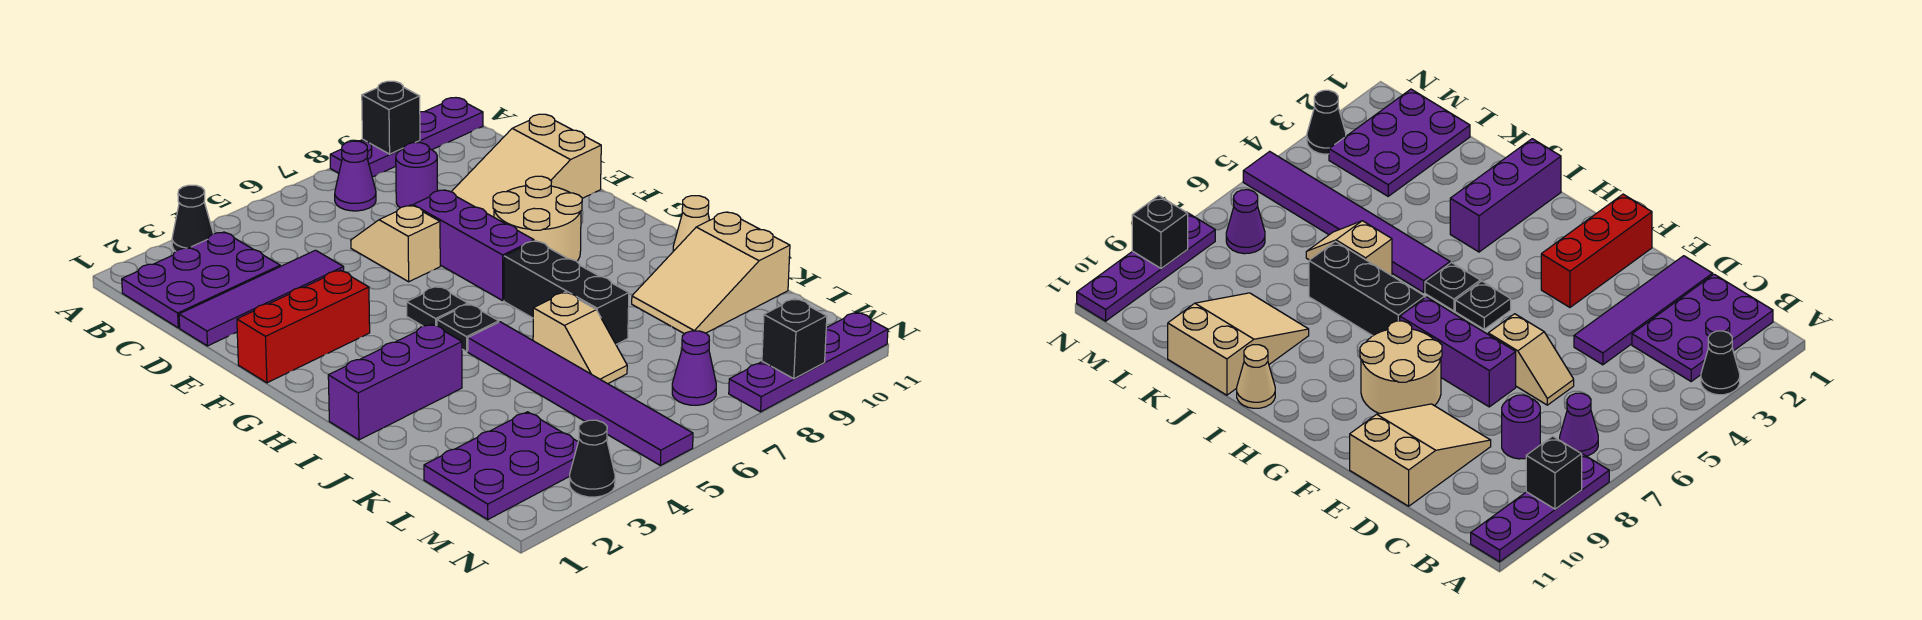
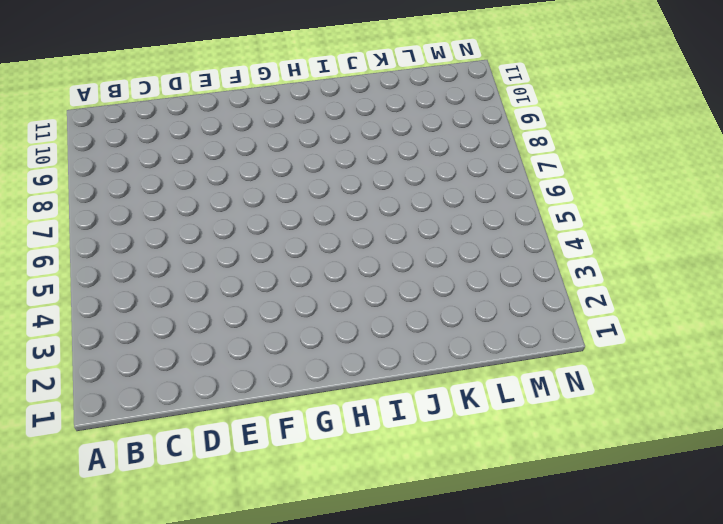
none -> black 1x1 cone [172,185,213,251]
none -> purple 1x4 plate [330,98,483,177]
none -> purple 2x3 plate [122,232,280,328]

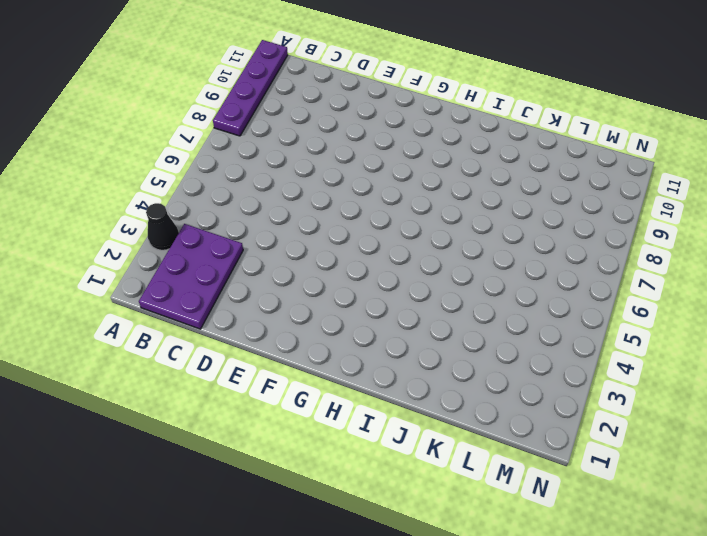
none -> purple 1x1 cone [335,141,376,211]
none -> purple 1x1 round brick [396,142,437,208]
none -> purple 1x4 tile [179,250,344,346]

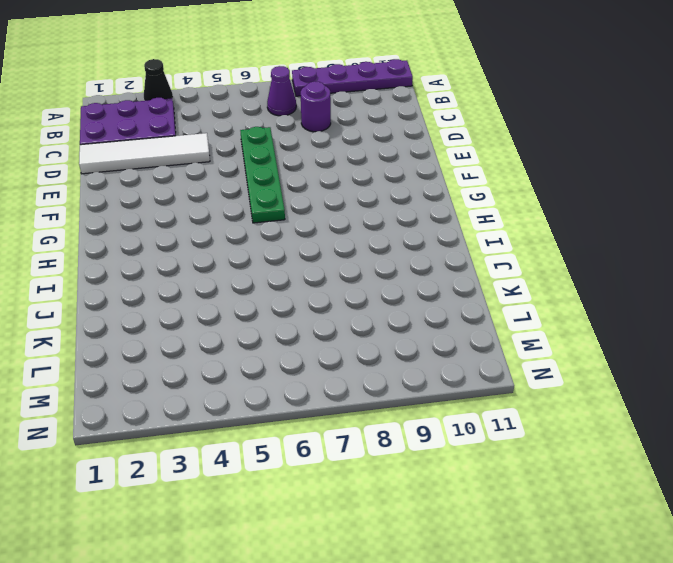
white 1x4 tile [79,133,210,174] -> purple 1x4 tile [179,250,344,346]
green 1x4 plate [240,127,285,223] -> tan 1x2 slope [351,205,440,282]
none -> tan 2x3 slope [452,114,601,217]
none -> purple 1x3 brick [413,190,534,301]
none -> red 1x3 brick [237,270,370,383]

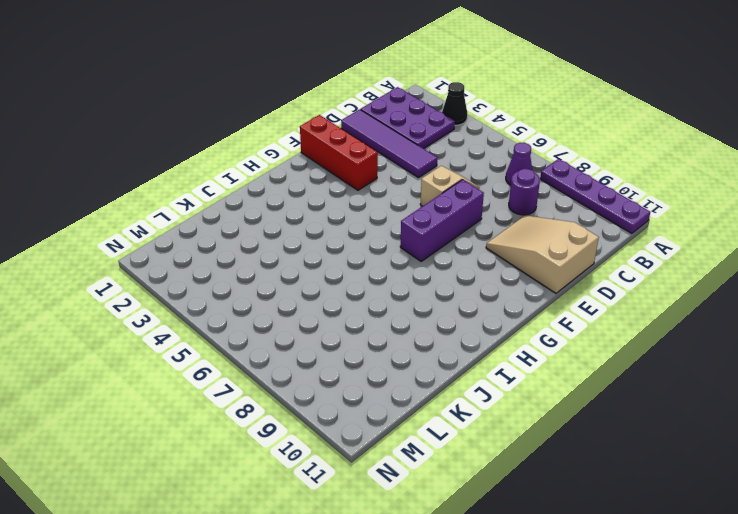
none -> tan 2x2 round brick [493,176,582,261]
none -> black 1x1 plate [407,286,468,326]
none -> black 1x1 plate [437,304,499,352]

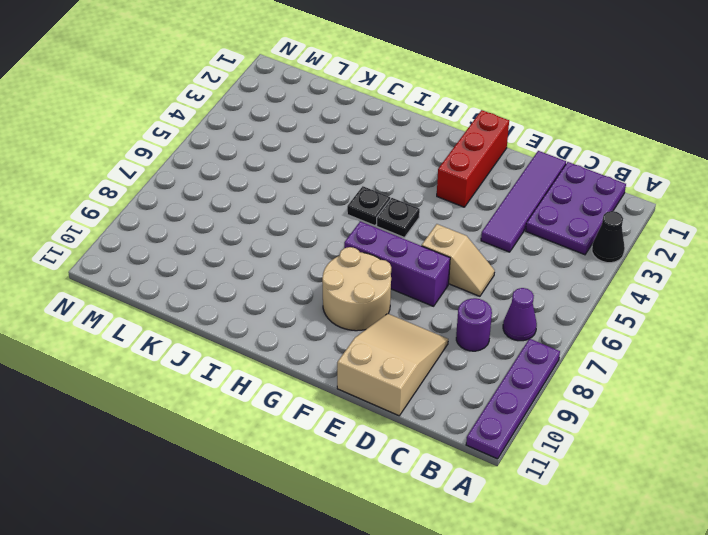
none -> black 1x3 brick [504,241,629,344]
none -> purple 1x3 brick [328,324,462,440]
none -> purple 1x6 tile [468,322,693,465]

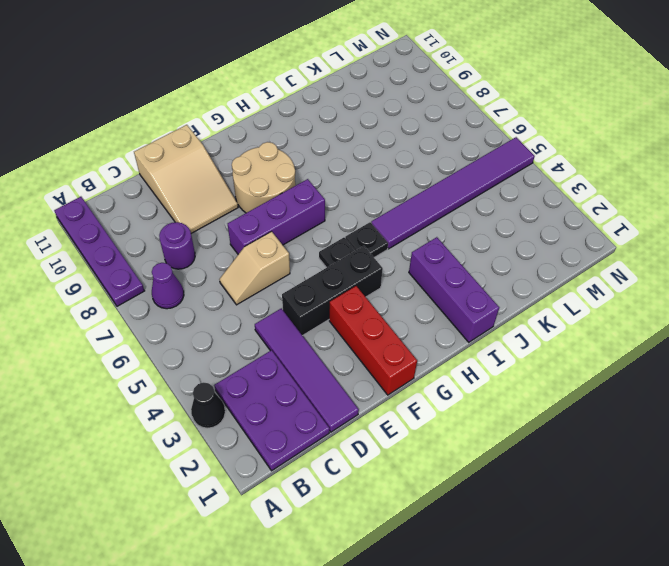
black 1x3 brick [282,246,383,336] -> black 1x3 brick moved to [504,241,629,344]
none -> tan 1x1 cone [673,196,710,251]
none -> tan 1x2 slope [533,292,627,384]
none -> tan 2x3 slope [632,212,790,334]

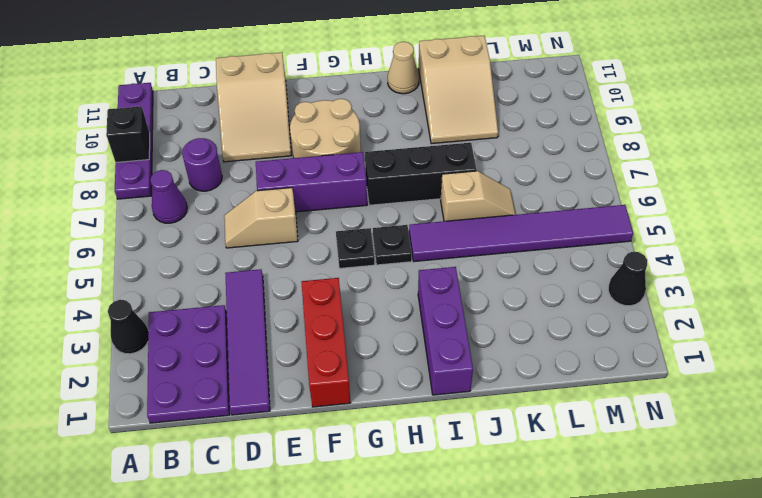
none -> purple 2x3 plate [424,412,578,519]
none -> purple 1x1 cone [672,331,716,405]
none -> purple 1x4 plate [729,312,888,412]

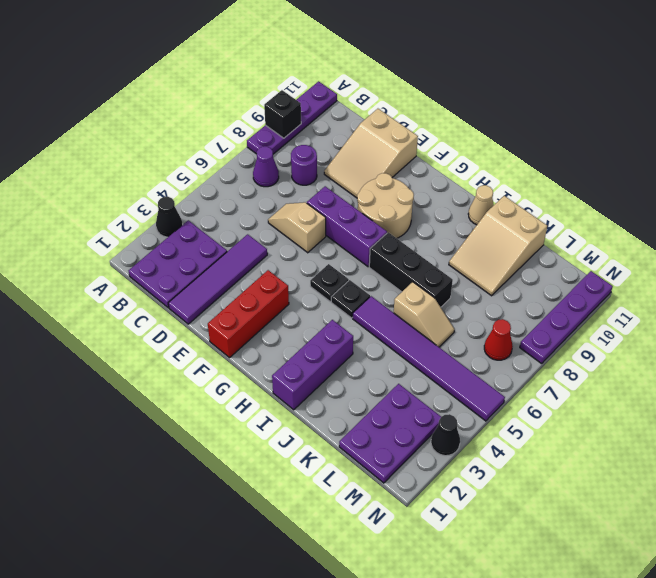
red 1x1 cone [484,319,513,360] -> purple 1x1 cone [672,331,716,405]
none -> black 1x1 brick [762,299,827,379]

